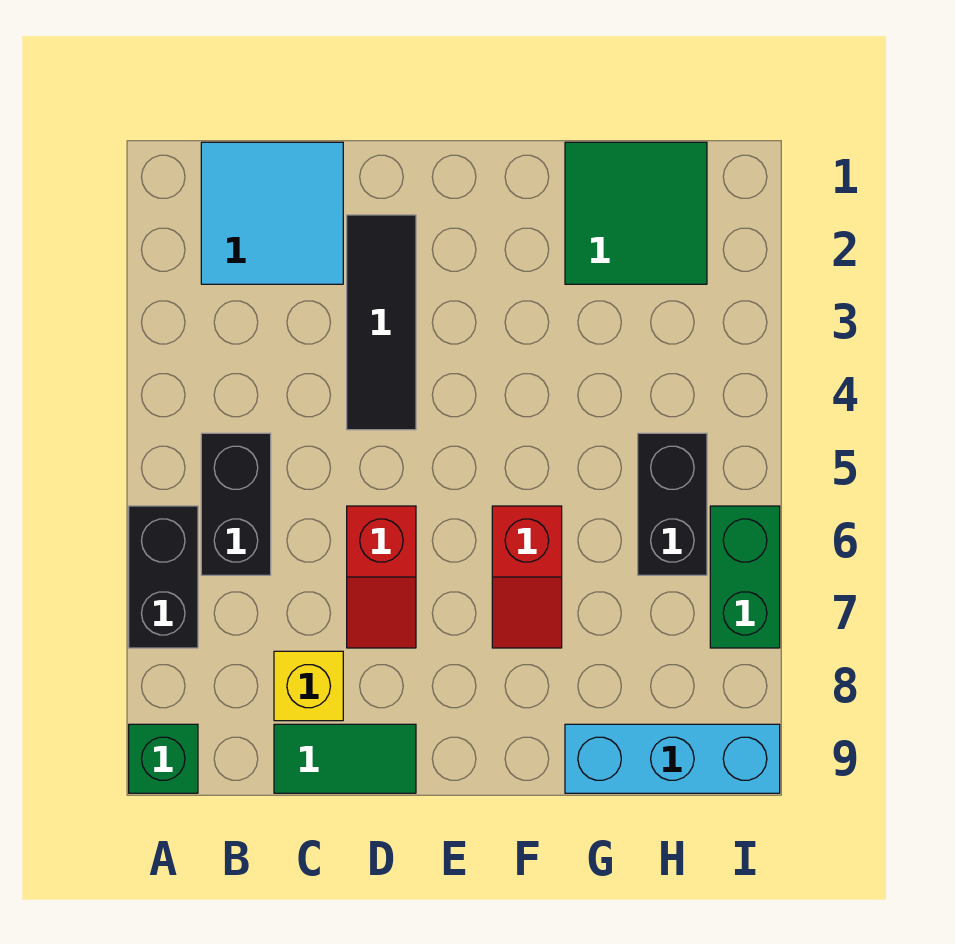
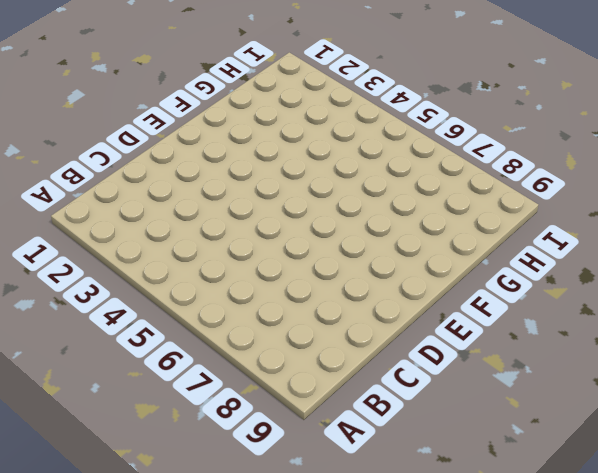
none -> black 1x2 brick [129,506,198,648]
none -> green 1x1 brick [129,724,198,793]
none -> cyan 2x2 tile [201,142,343,284]

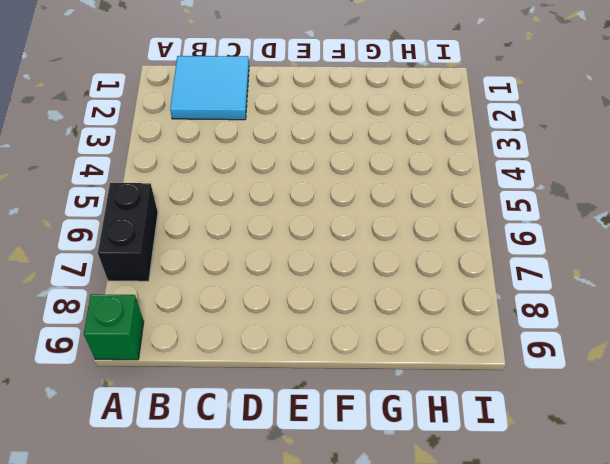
none -> black 1x2 brick [201,433,271,575]
none -> yellow 1x1 brick [274,651,343,721]
none -> green 1x2 tile [274,724,416,793]

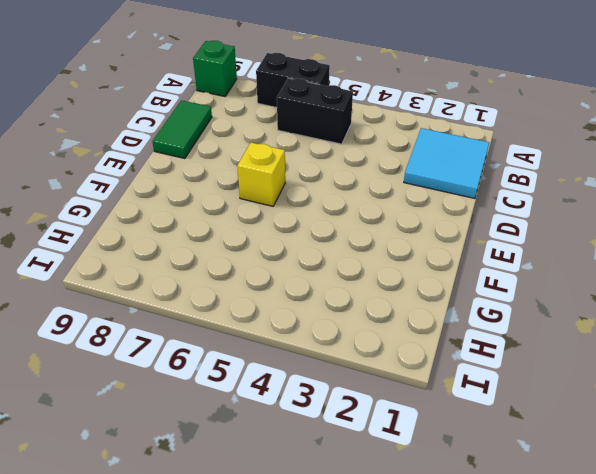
yellow 1x1 brick [237,143,285,206] -> yellow 1x1 brick moved to [274,651,343,721]
none -> black 1x3 tile [347,215,416,430]
none -> red 1x2 slope [347,506,416,648]
none -> red 1x2 slope [492,506,562,648]

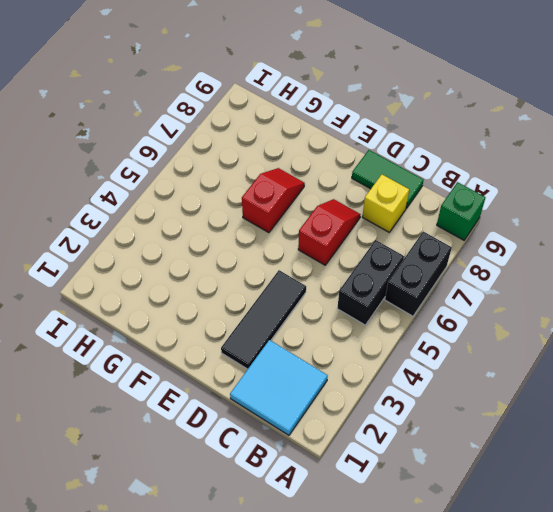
none -> green 2x2 tile [565,142,707,284]
none -> cyan 1x3 brick [565,724,780,793]
none -> black 1x2 brick [638,433,707,575]

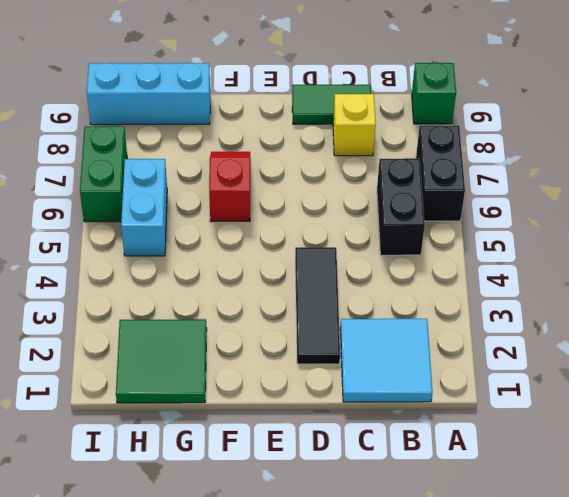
cyan 1x2 brick [121,159,167,256] -> black 1x2 brick [638,433,707,575]
none -> red 1x2 slope [347,506,416,648]

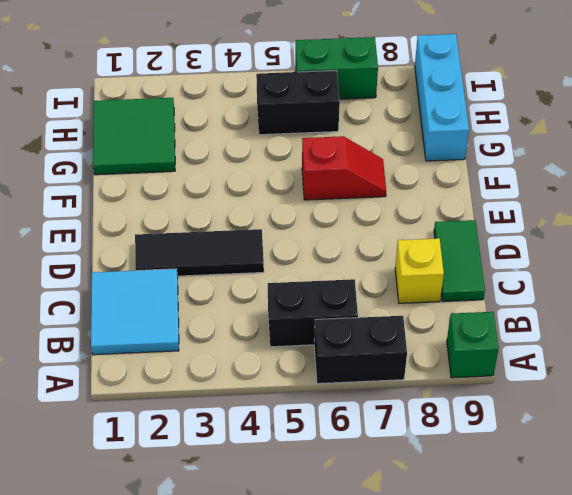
none -> red 1x2 slope [347,506,416,648]

